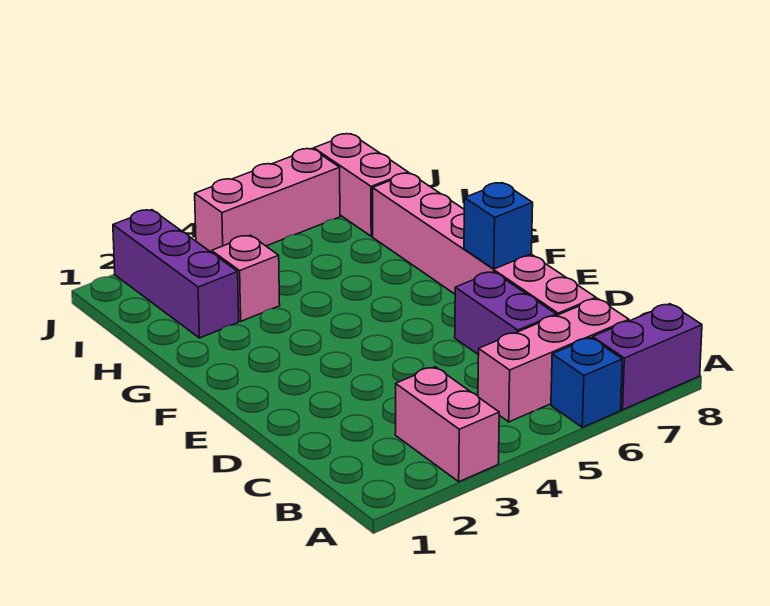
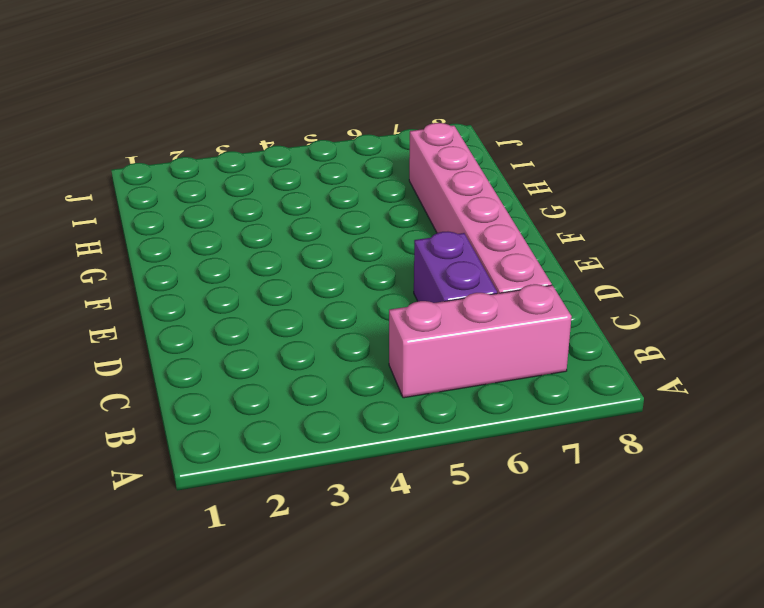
none -> pink 1x2 brick [395,367,499,482]
none -> blue 1x1 brick [551,338,622,427]

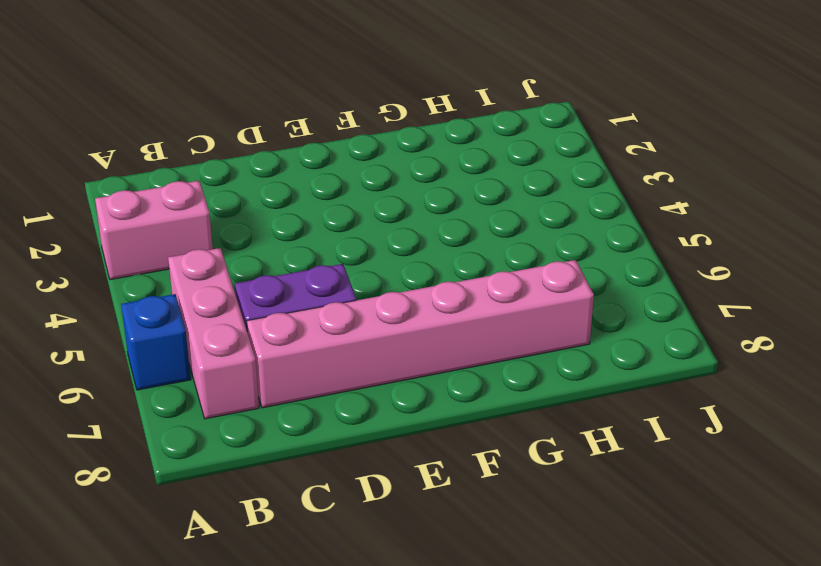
none -> purple 1x2 brick [593,304,702,410]
none -> purple 1x3 brick [113,210,239,338]

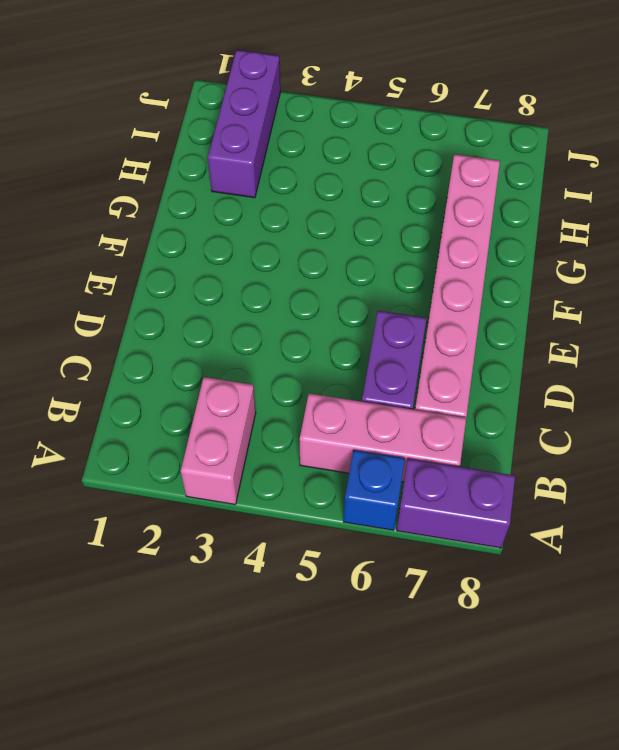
none -> pink 1x1 brick [212,235,280,321]
none -> pink 1x2 brick [314,134,408,236]

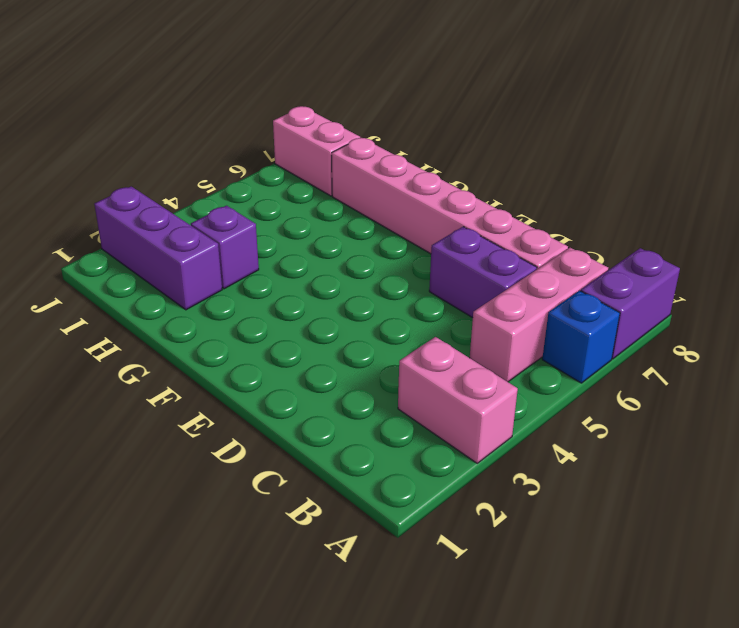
purple 1x1 brick [191,206,259,289] -> pink 1x1 brick [212,235,280,321]
none -> pink 1x3 brick [195,149,340,252]
none -> blue 1x1 brick [464,183,533,269]

